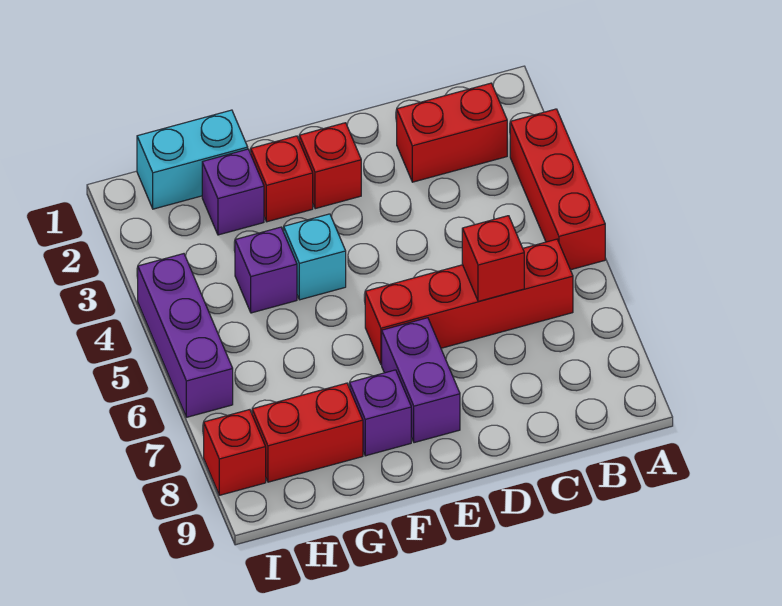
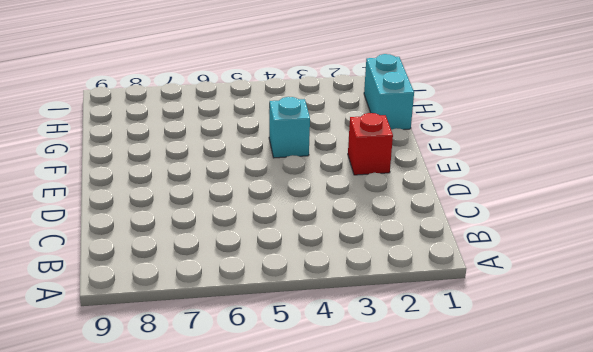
none -> red 1x3 brick [510,109,605,270]
none -> red 1x2 brick [397,83,507,182]
none -> red 1x4 brick [365,239,573,365]

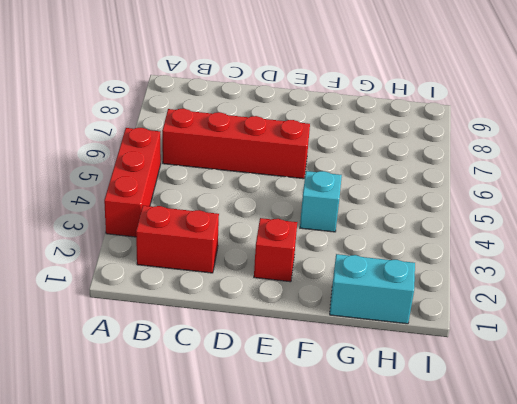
none -> purple 1x2 brick [382,318,460,443]
none -> red 1x1 brick [251,136,313,222]
none -> purple 1x1 brick [350,370,411,456]

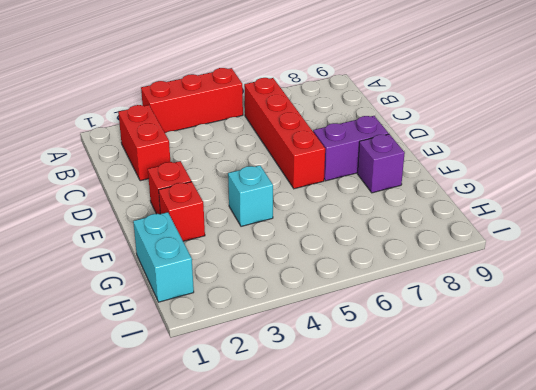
none -> purple 1x1 brick [202,149,264,235]
none -> purple 1x1 brick [235,227,297,313]
none -> red 1x2 brick [252,383,363,482]

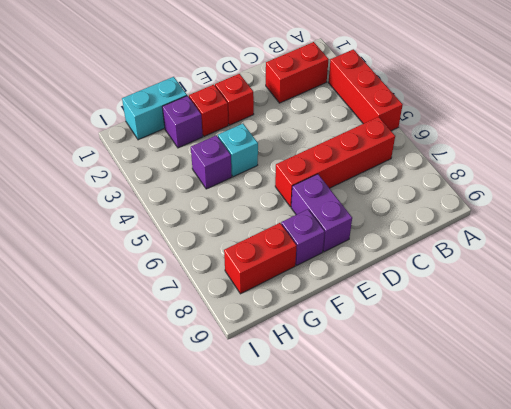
none -> purple 1x3 brick [138,254,233,417]
none -> red 1x1 brick [204,410,266,495]
none -> red 1x1 brick [462,216,524,301]

